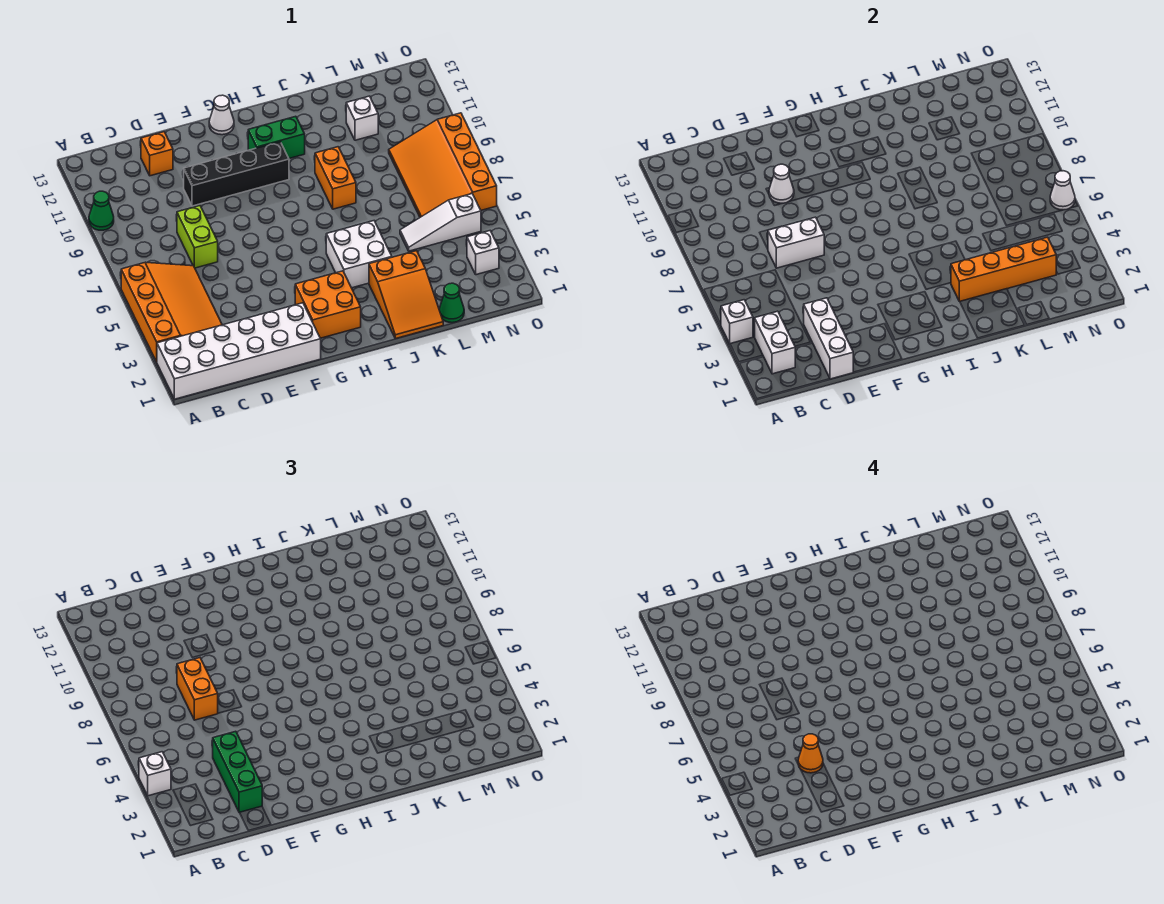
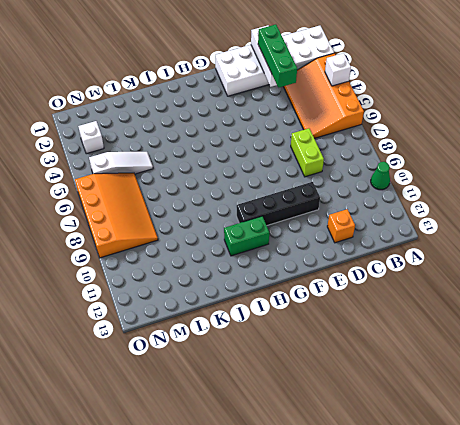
none -> orange 2x2 brick [295,271,361,338]
none -> white 1x1 cone [209,95,234,135]
none -> white 2x2 brick [326,221,392,288]

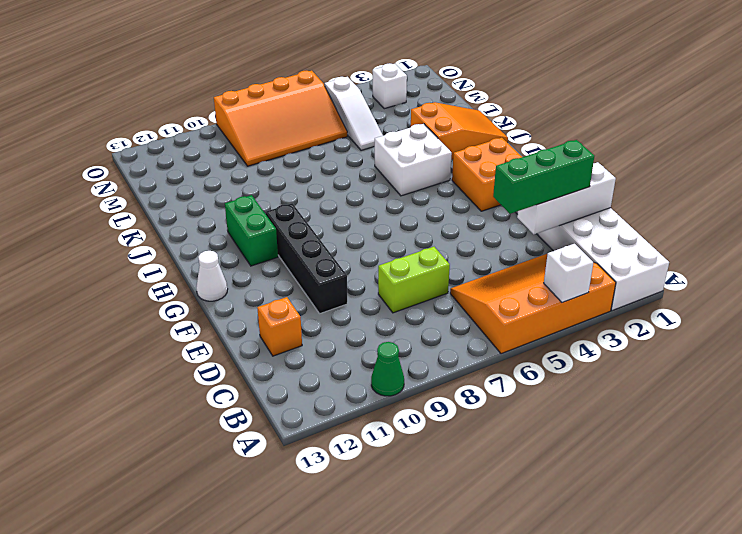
none -> orange 1x2 brick [315,147,356,209]
none -> green 1x1 cone [439,283,464,323]
none -> white 1x1 brick [346,96,378,140]

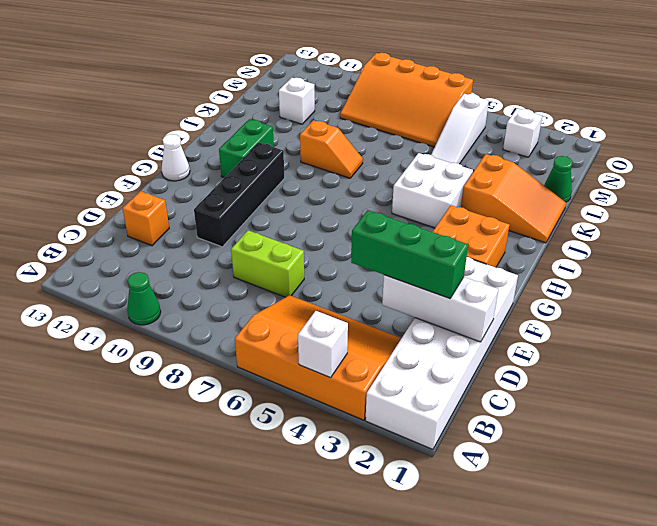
orange 1x2 slope [300,120,363,178] -> orange 1x2 brick [315,147,356,209]
none -> white 1x2 brick [755,311,795,374]
none -> white 1x2 brick [768,217,824,268]
none -> white 1x1 cone [769,164,794,203]

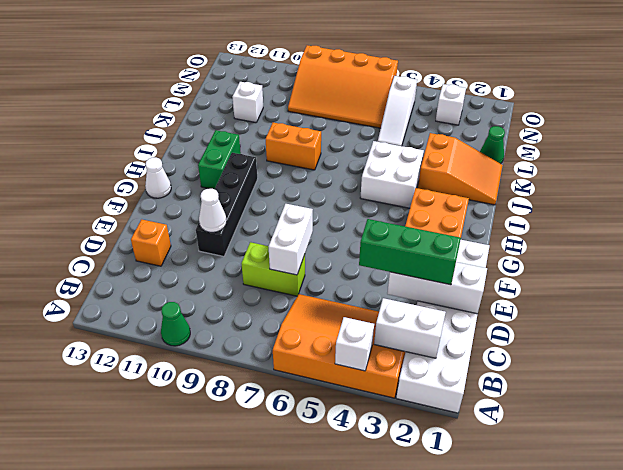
none -> orange 1x4 brick [951,237,1056,301]
none -> white 1x1 cone [1050,171,1075,210]
none -> white 1x1 brick [139,752,171,796]

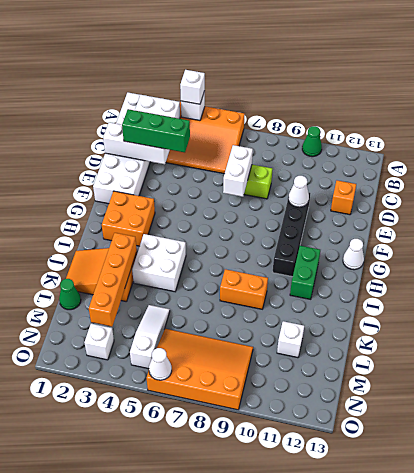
none -> orange 1x2 brick [177,658,218,720]
none -> orange 1x1 cone [798,734,823,773]

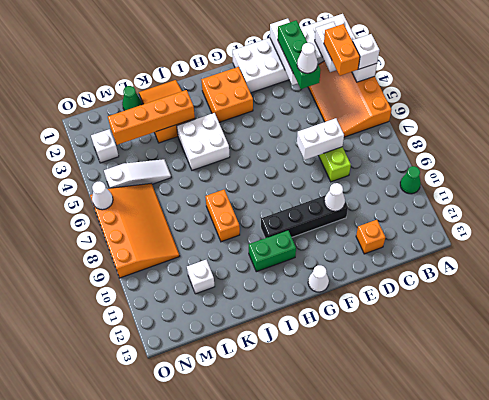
orange 1x2 brick [324,24,360,76] -> orange 1x2 brick moved to [177,658,218,720]
white 1x1 cone [297,43,318,73] -> orange 1x1 cone [798,734,823,773]

